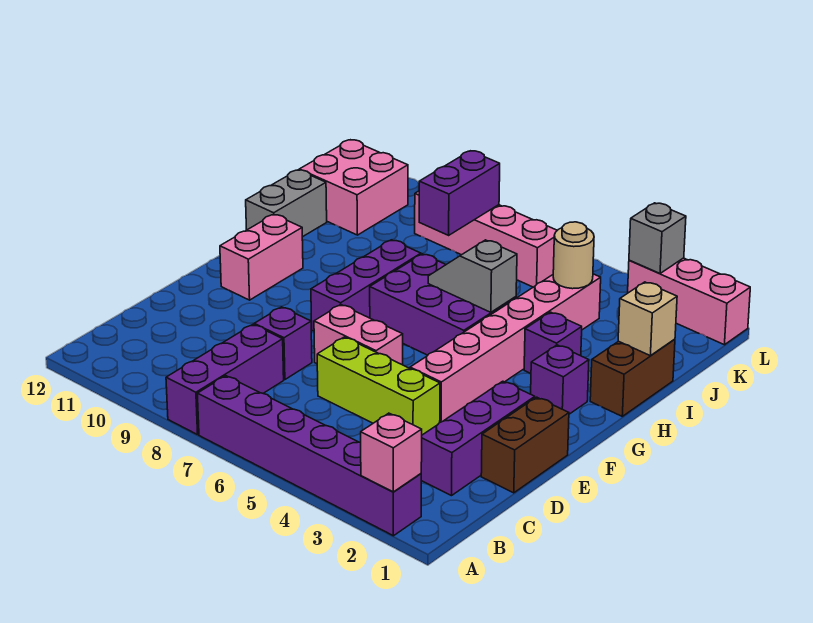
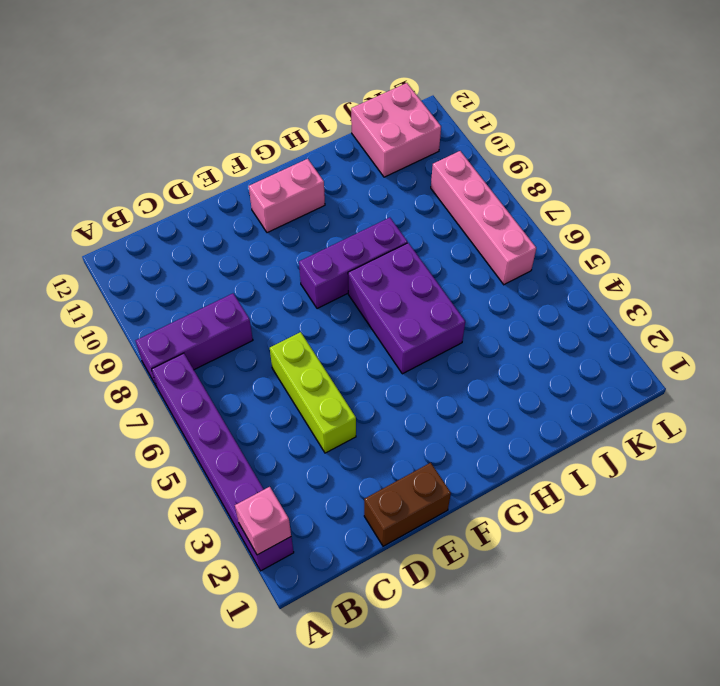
none -> purple 1x3 brick [421,381,535,496]
none -> purple 1x1 brick [254,307,312,380]
none -> pink 1x6 brick [410,274,601,422]

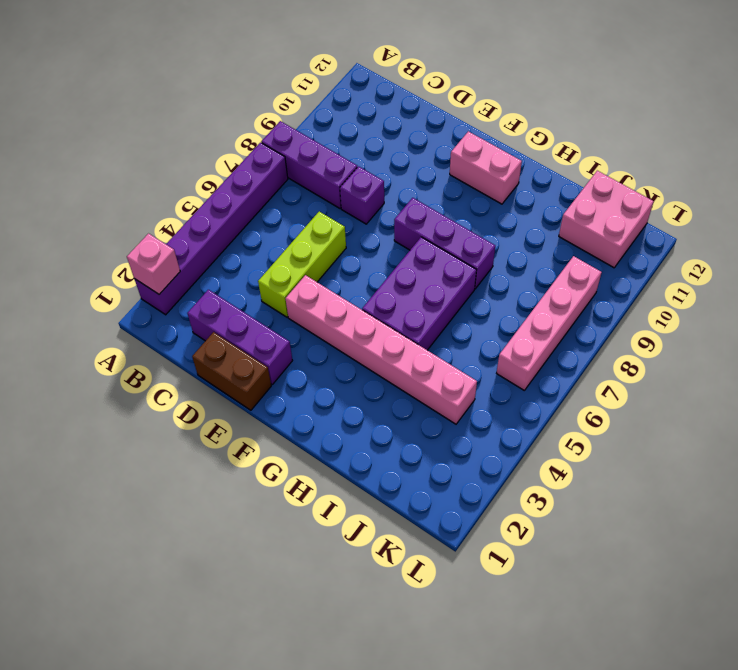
none -> pink 1x2 brick [314,305,403,365]
none -> purple 1x1 brick [531,345,589,414]
none -> brown 1x2 brick [590,339,675,416]

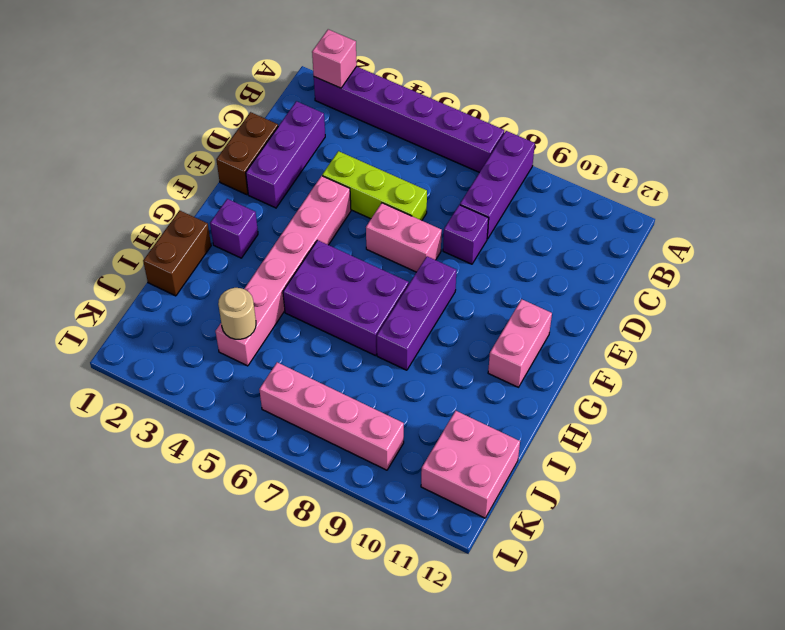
none -> purple 1x1 brick [524,312,582,374]
none -> grey 1x2 brick [246,170,327,237]
none -> pink 1x3 brick [628,258,750,345]

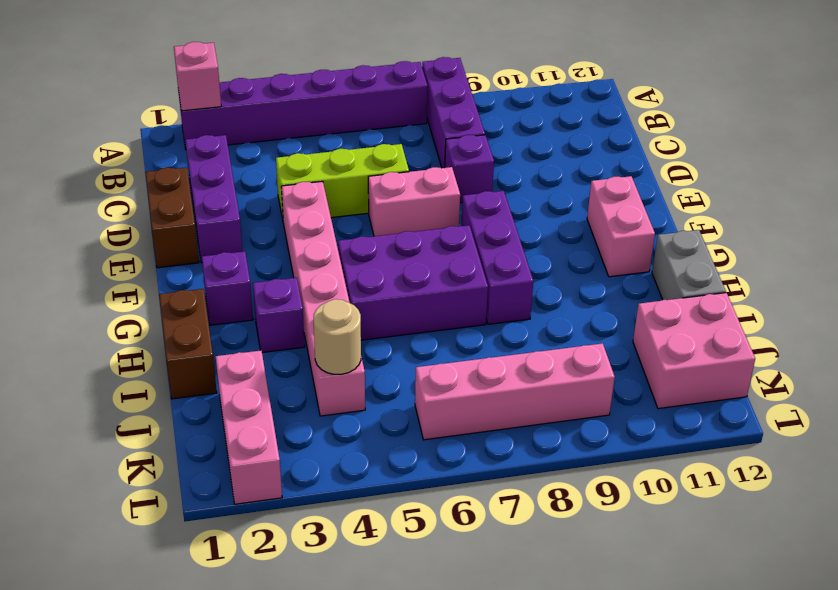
pink 1x3 brick [215,350,282,504] -> pink 1x3 brick turned to [628,258,750,345]
none -> grey 1x2 slope [428,240,517,312]
none -> tan 1x1 brick [618,282,677,356]
none -> purple 1x2 brick [419,151,500,235]

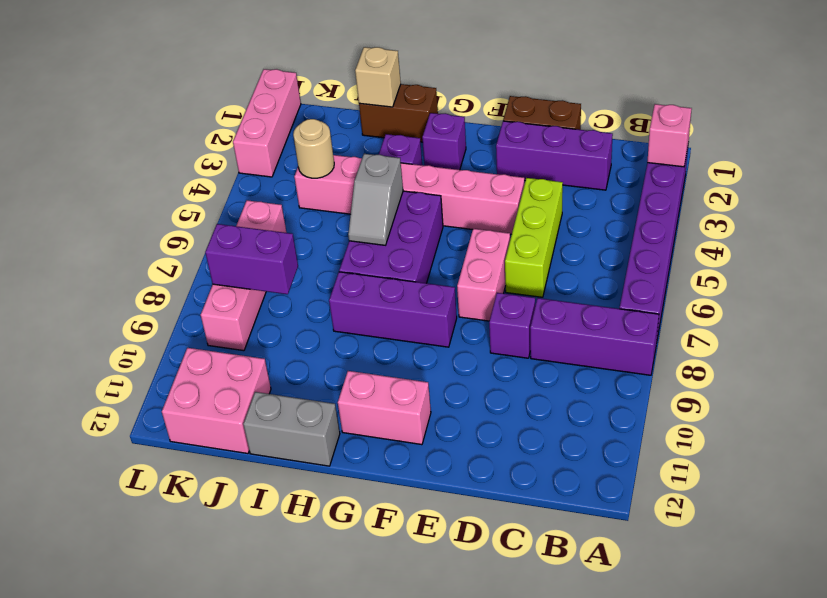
none -> grey 1x1 brick [629,203,686,274]

